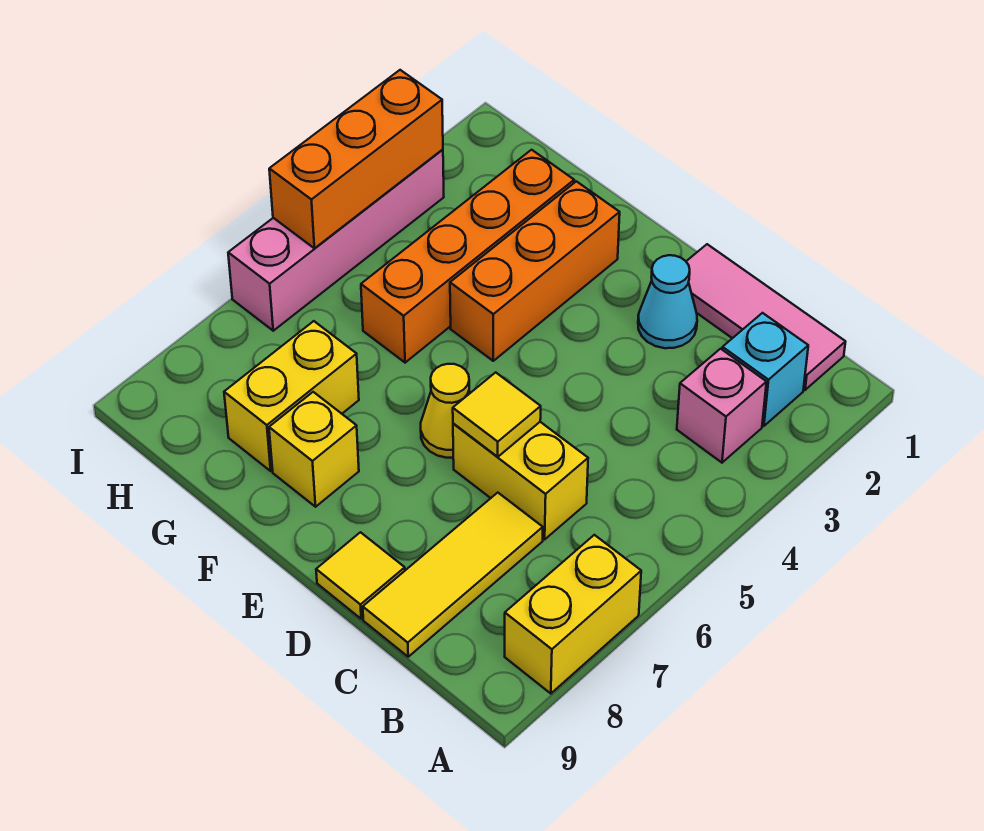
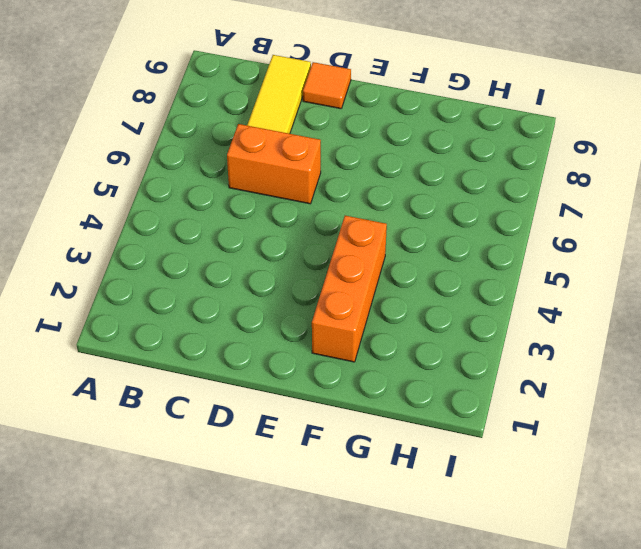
orange 1x2 brick [227,124,321,204] -> yellow 1x2 brick [453,422,588,539]
orange 1x1 tile [303,62,351,109] -> yellow 1x1 tile [316,532,405,619]
none -> yellow 1x2 brick [505,535,641,694]
none -> pink 1x3 tile [686,244,845,390]
none -> cyan 1x1 brick [722,313,808,426]

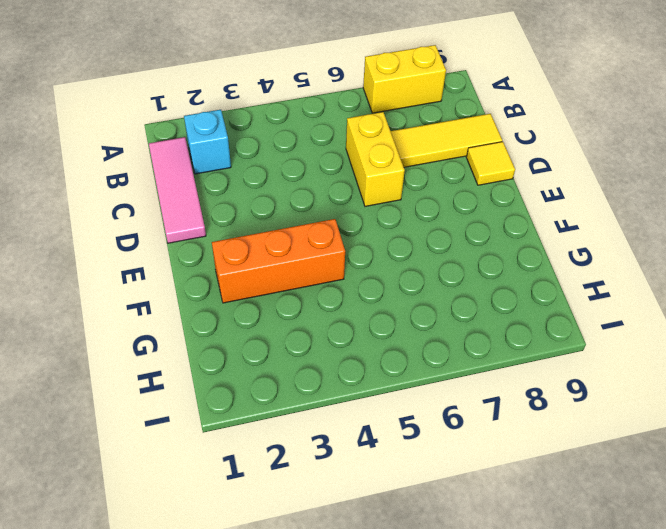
none -> pink 1x1 brick [677,349,766,463]
none -> cyan 1x1 cone [638,255,697,348]
none -> yellow 1x1 cone [421,364,470,458]

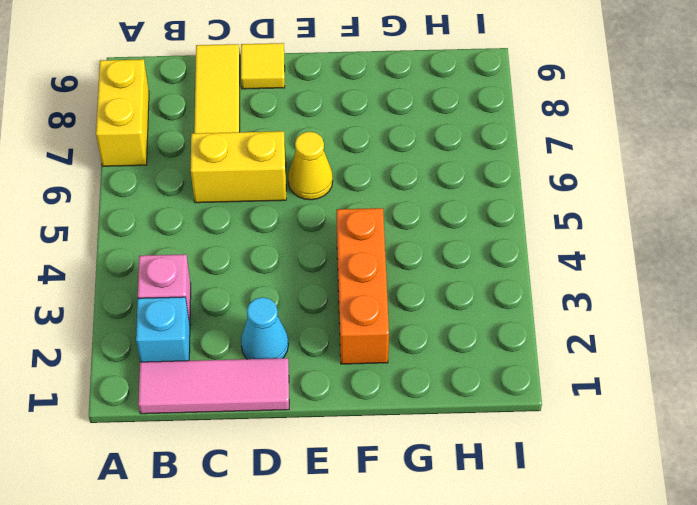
none -> yellow 1x1 brick [269,392,359,507]
none -> orange 1x4 brick [361,150,574,363]
none -> yellow 1x2 brick [224,321,359,471]

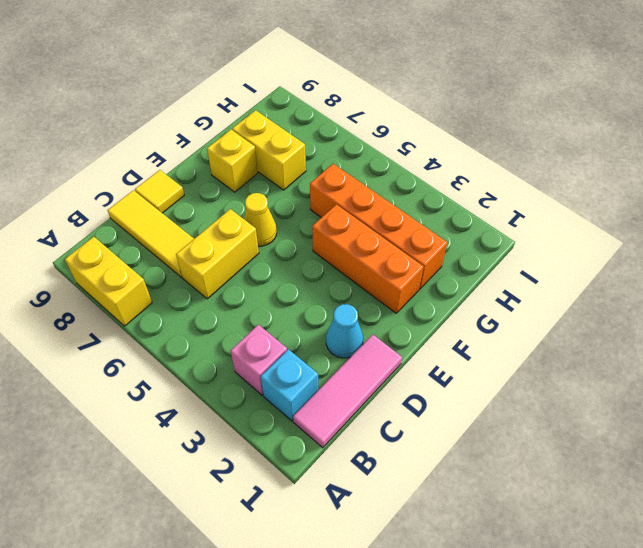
none -> pink 1x4 brick [228,149,444,331]
none -> yellow 1x1 tile [453,372,541,457]
none -> orange 1x3 brick [269,70,443,248]

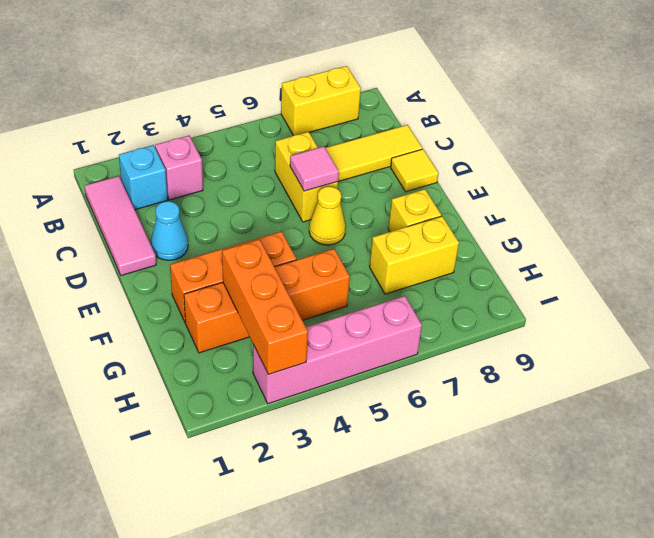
pink 1x1 tile [290,146,339,191] -> yellow 1x1 tile [453,372,541,457]
orange 1x3 brick [222,239,308,374] -> orange 1x3 brick turned to [269,70,443,248]

